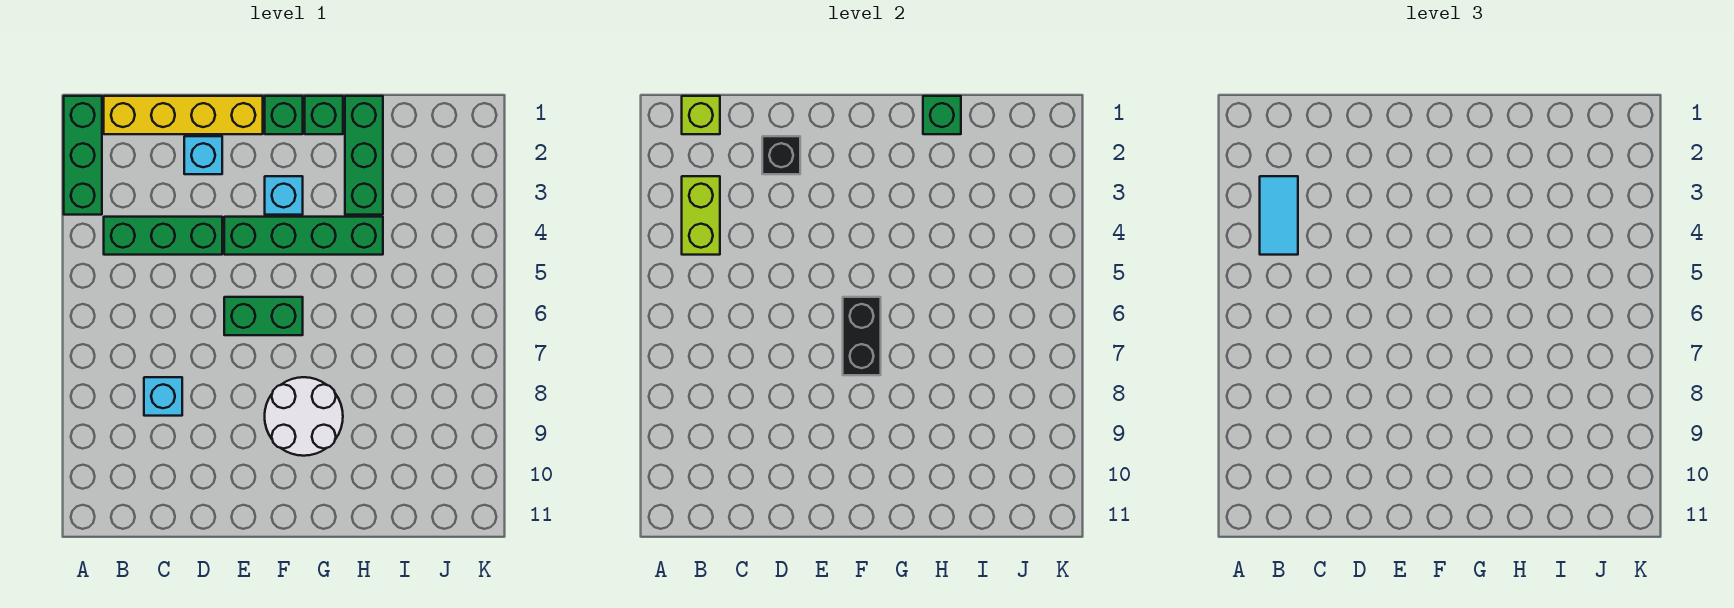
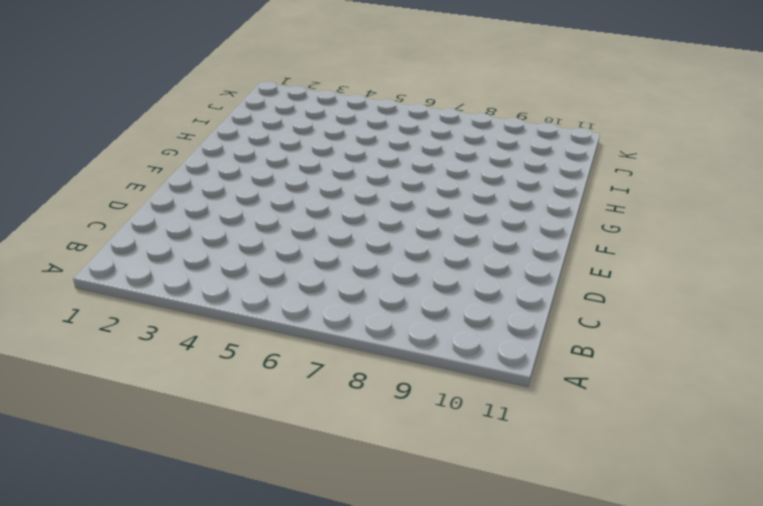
none -> green 1x3 brick [64,96,102,215]
none -> yellow 1x4 brick [104,96,263,134]
none -> green 1x3 brick [104,217,222,255]

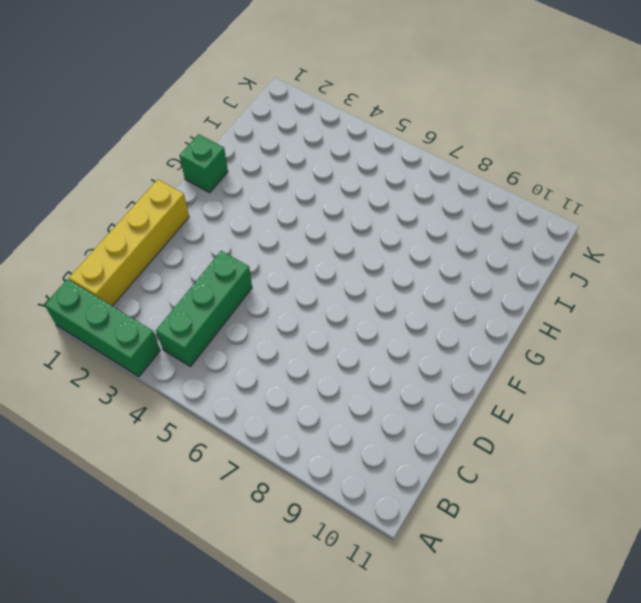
none -> cyan 1x1 brick [144,377,182,416]
none -> cyan 1x1 brick [184,136,222,174]
none -> green 1x4 brick [224,217,383,255]

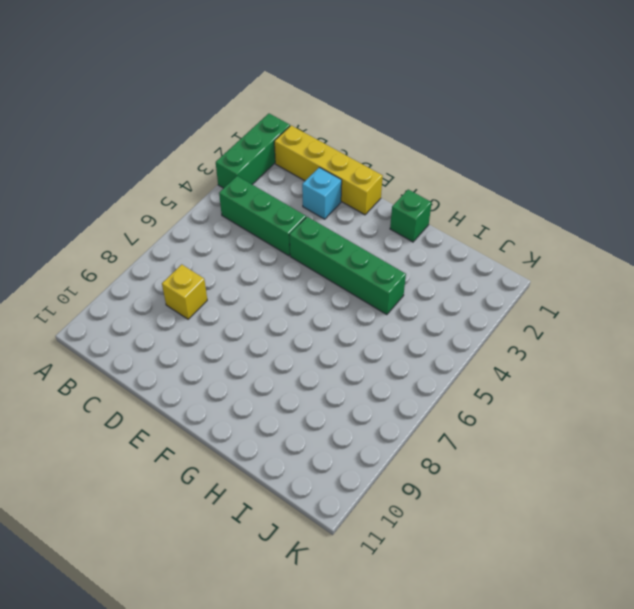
yellow 1x1 brick [162,264,207,319] -> cyan 1x1 brick [144,377,182,416]
none -> green 1x2 brick [224,297,303,335]
none -> green 1x1 brick [265,96,303,134]
none -> cyan 1x1 brick [265,176,303,215]

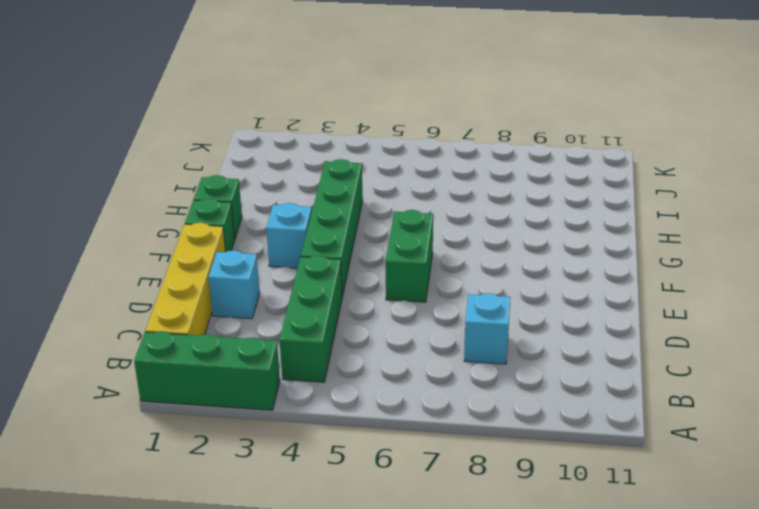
none -> white 2x2 round brick [265,377,343,456]
none -> green 1x3 brick [345,96,383,215]
none -> lime 1x1 brick [682,96,720,134]

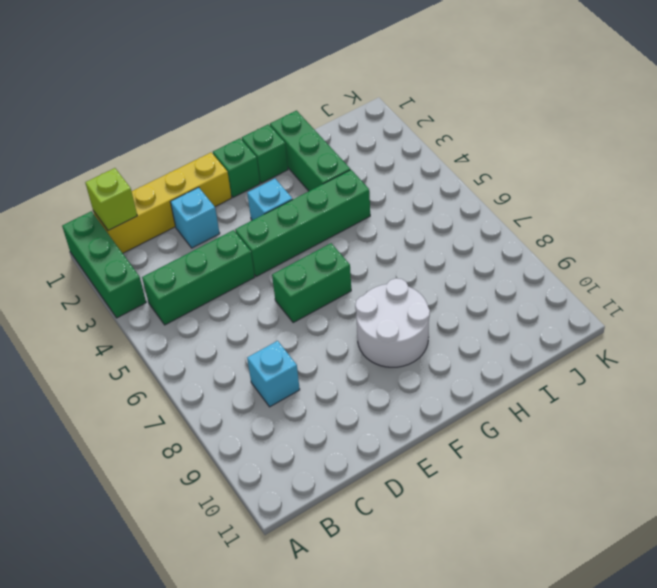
none -> lime 1x2 brick [682,176,720,255]
none -> black 1x1 brick [762,136,800,174]
none -> black 1x2 brick [843,297,881,375]

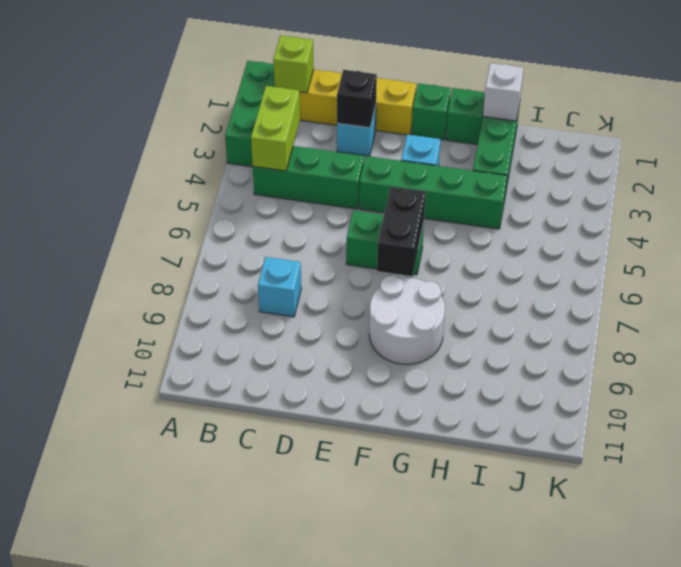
white 1x1 brick [483,63,524,121] -> green 1x1 brick [923,96,961,134]
none -> cyan 1x2 tile [1260,176,1298,255]

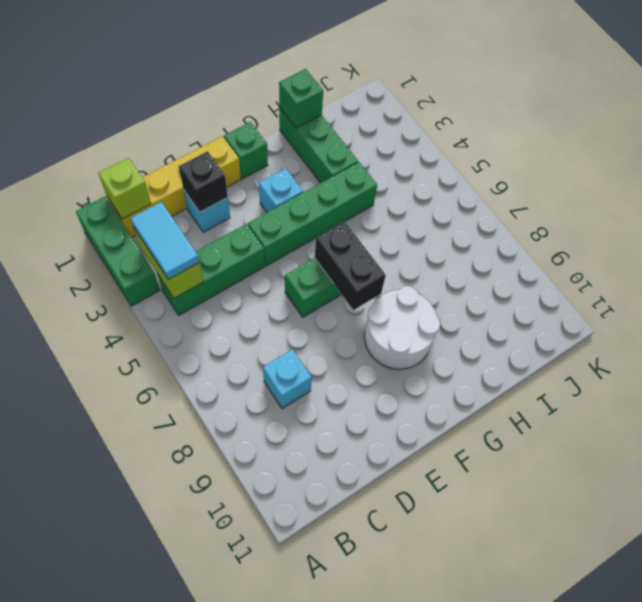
none -> green 1x1 brick [305,96,343,134]

